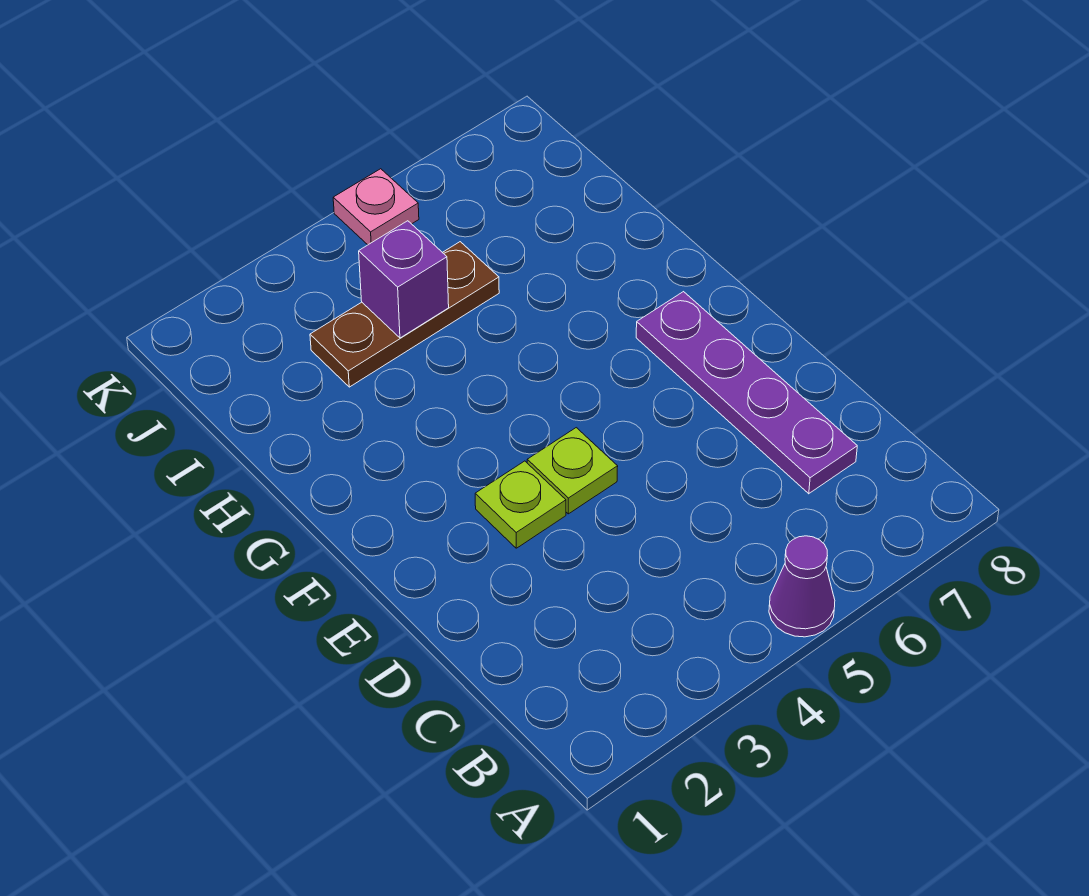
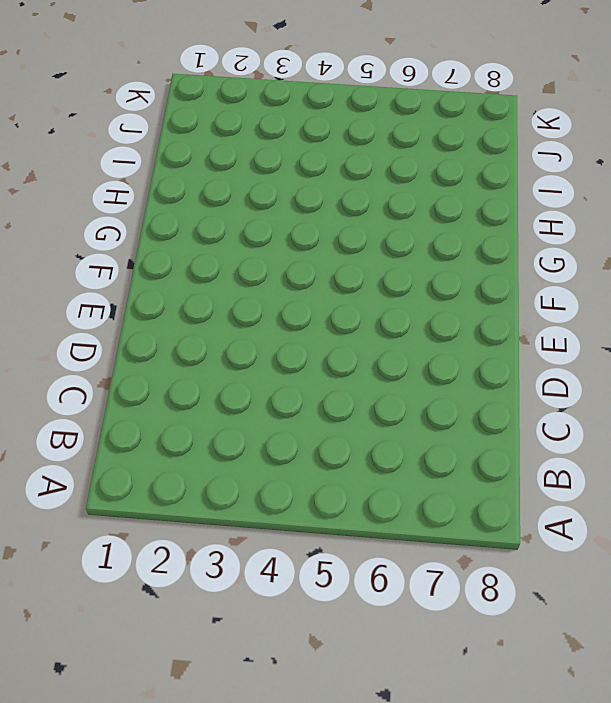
none -> purple 1x1 cone [769,536,835,637]
none -> purple 1x4 plate [636,292,857,494]

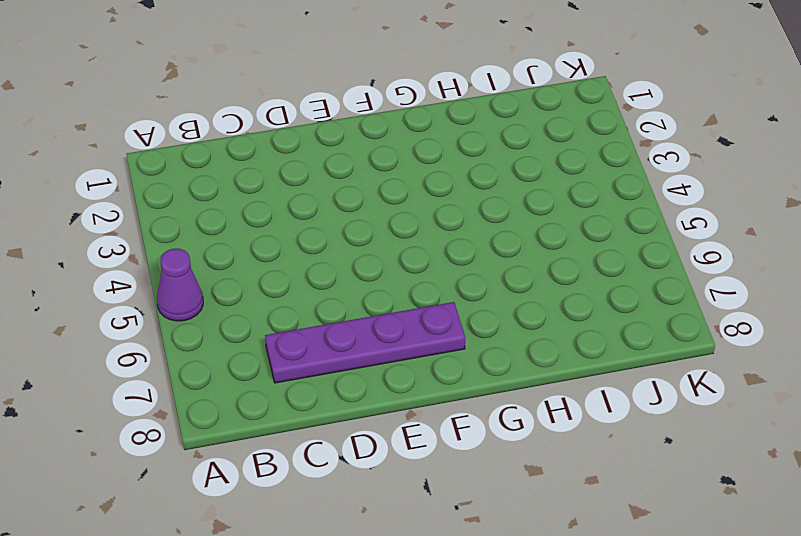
none -> lime 1x1 plate [475,461,566,548]
none -> lime 1x1 plate [527,428,618,514]

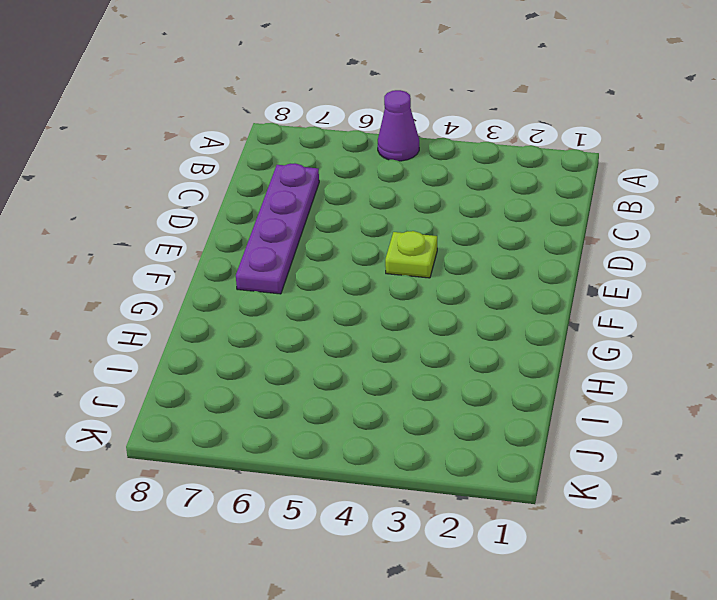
none -> lime 1x1 plate [475,461,566,548]
none -> brown 1x3 plate [310,242,499,387]

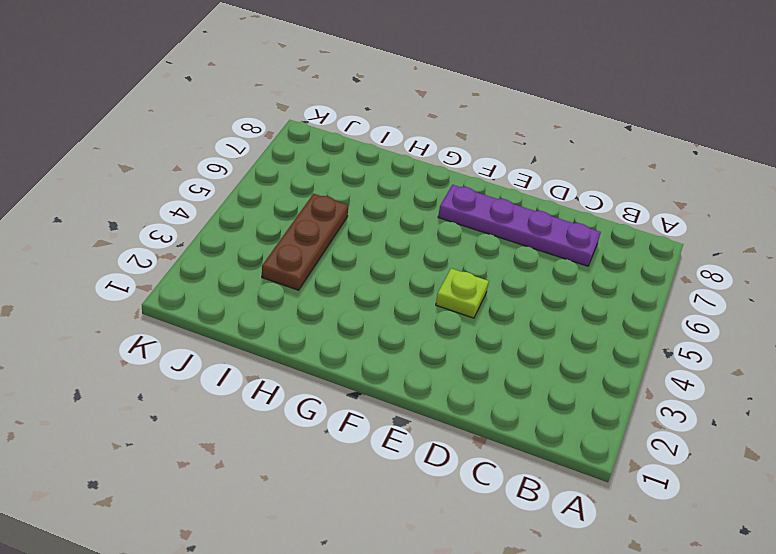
none -> purple 1x1 cone [769,536,835,637]
none -> lime 1x1 plate [475,461,566,548]

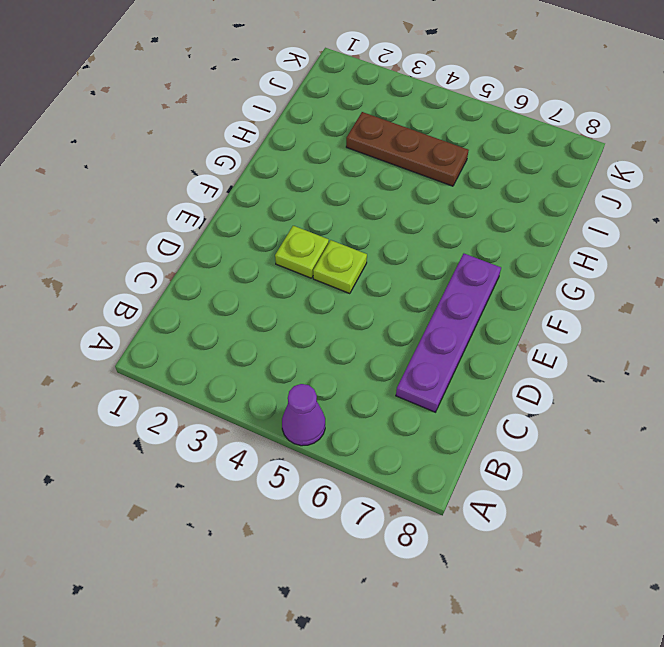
none -> pink 1x1 plate [333,169,419,245]
none -> purple 1x1 brick [359,221,449,338]

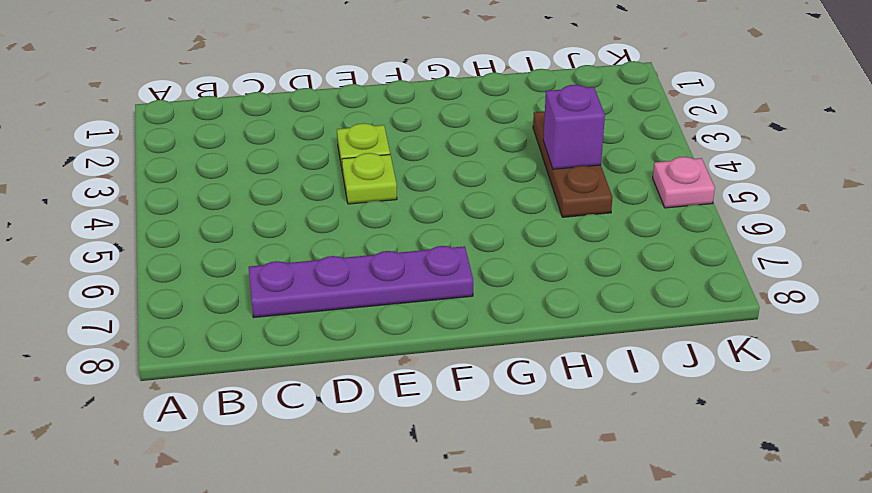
none -> purple 1x1 cone [769,536,835,637]

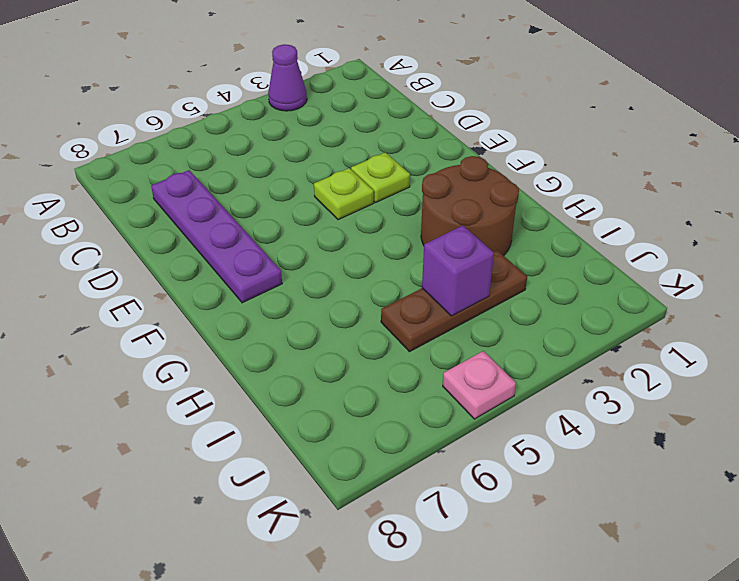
purple 1x1 cone [268,44,307,111] -> purple 1x1 cone moved to [769,536,835,637]
brown 2x2 round brick [421,156,519,256] -> none

